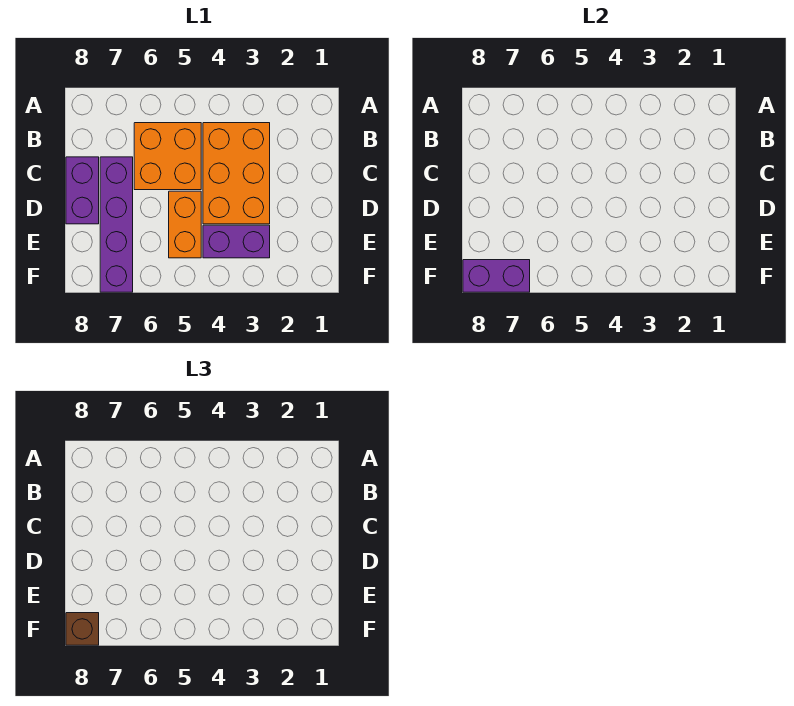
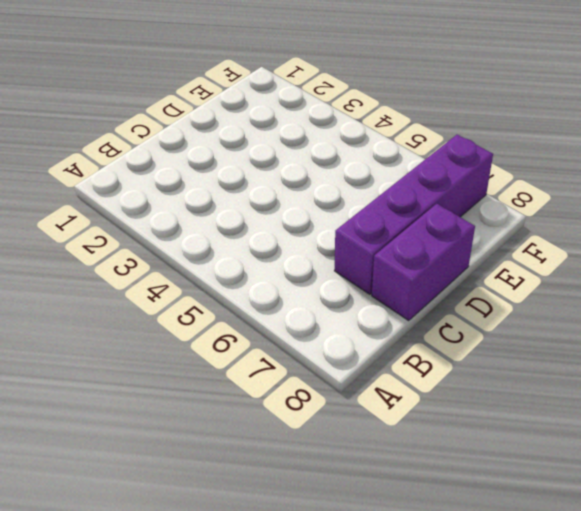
none -> orange 2x3 brick [203,123,270,224]
none -> orange 2x2 brick [134,123,201,190]

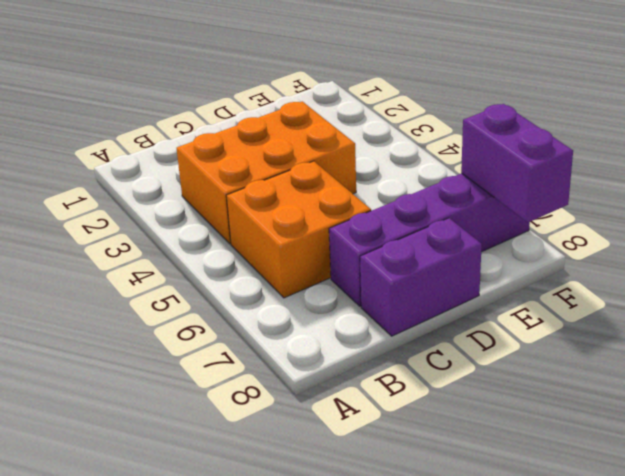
none -> orange 1x2 brick [169,191,201,258]
none -> purple 1x2 brick [203,225,270,258]

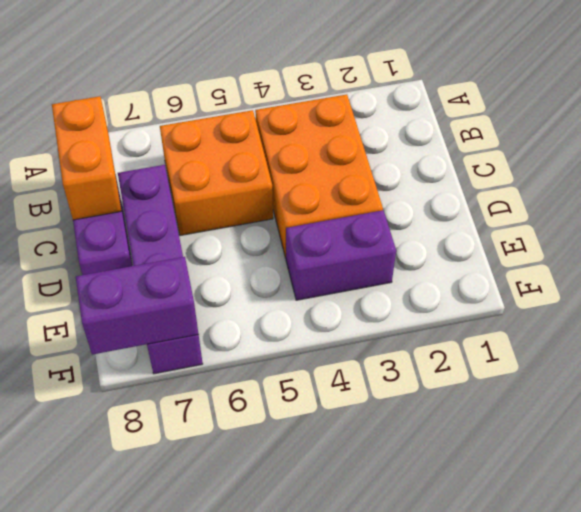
orange 1x2 brick [52,96,121,220] -> orange 1x2 brick moved to [169,191,201,258]
none -> brown 1x1 brick [66,613,99,645]

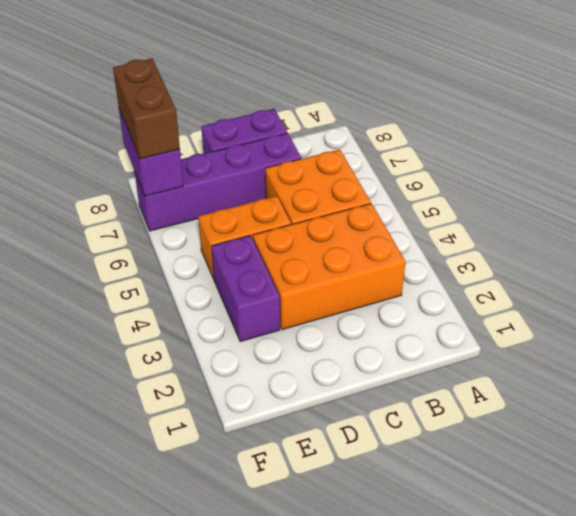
brown 1x2 brick [113,59,180,159] -> brown 1x1 brick [66,613,99,645]

